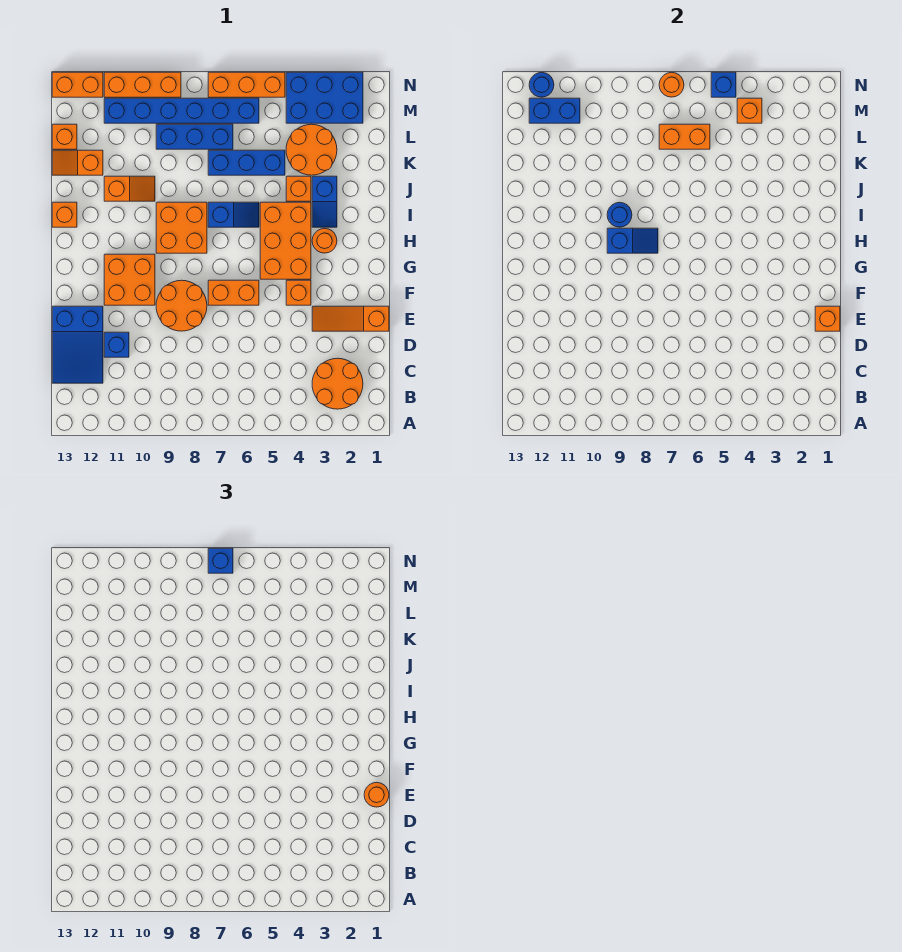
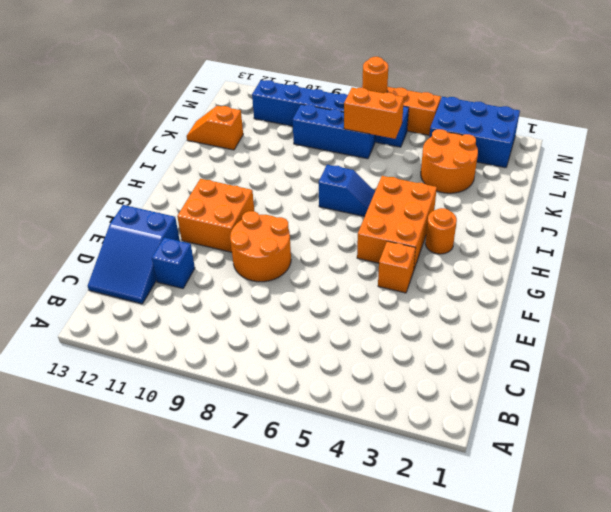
none -> orange 2x2 round brick [312,358,363,409]
none -> orange 1x3 slope [312,306,389,331]
none -> orange 1x2 brick [208,280,259,305]
none -> orange 2x2 brick [156,202,207,253]

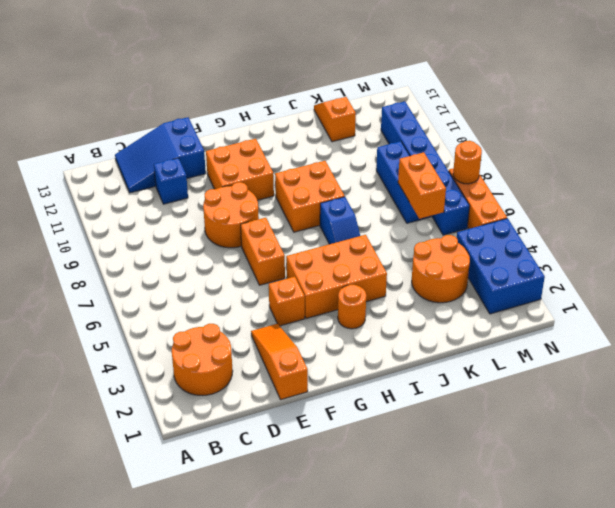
none -> blue 1x2 slope [312,176,337,227]
none -> orange 1x1 brick [52,202,77,227]
none -> orange 1x1 brick [286,176,311,201]
none -> orange 1x2 slope [104,176,155,201]

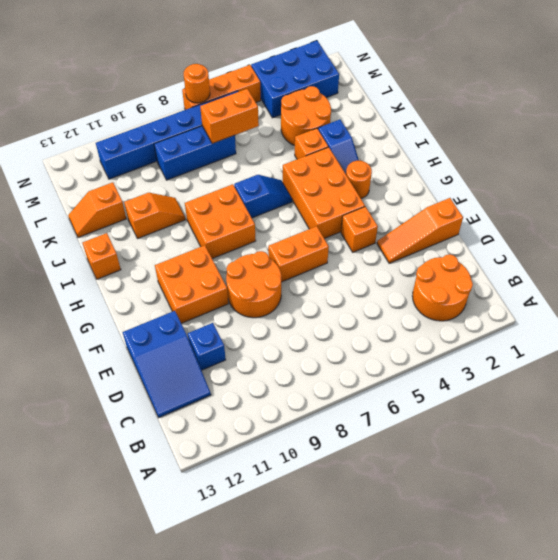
none -> blue 1x3 brick [208,150,285,175]
none -> orange 1x1 brick [52,124,77,149]
none -> orange 1x3 brick [104,72,181,97]
none -> orange 1x2 brick [52,72,103,97]

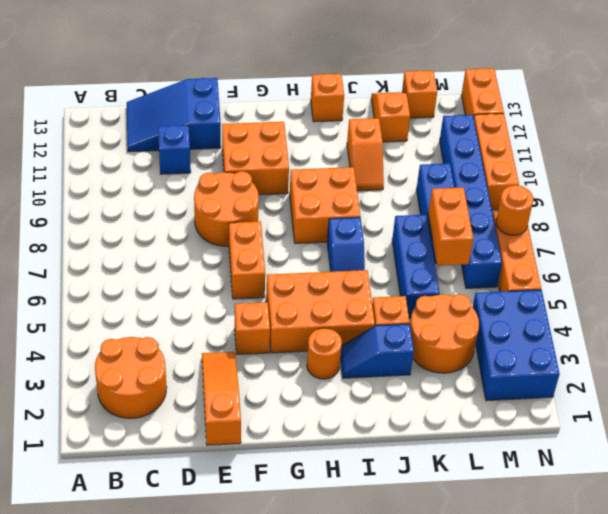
none -> orange 1x1 brick [815,306,840,331]
none -> blue 1x2 slope [607,228,658,253]
none -> blue 1x1 round brick [607,202,632,227]
none -> orange 1x1 brick [737,98,762,123]

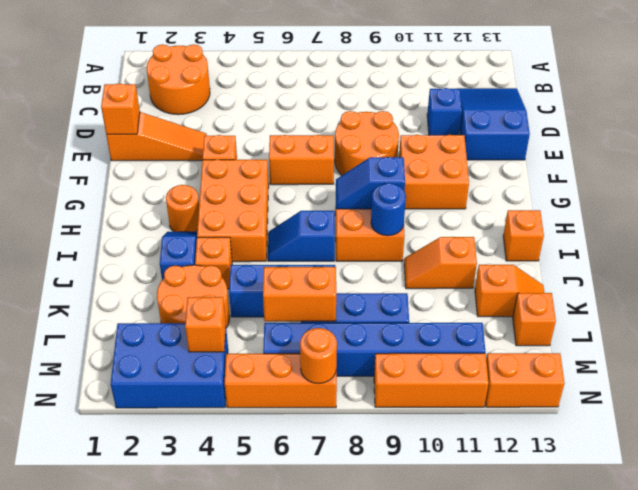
none -> blue 1x2 brick [529,98,580,123]
none -> blue 1x1 brick [711,72,736,97]
none -> blue 1x1 round brick [529,72,554,97]
none -> orange 1x1 round brick [364,782,389,807]

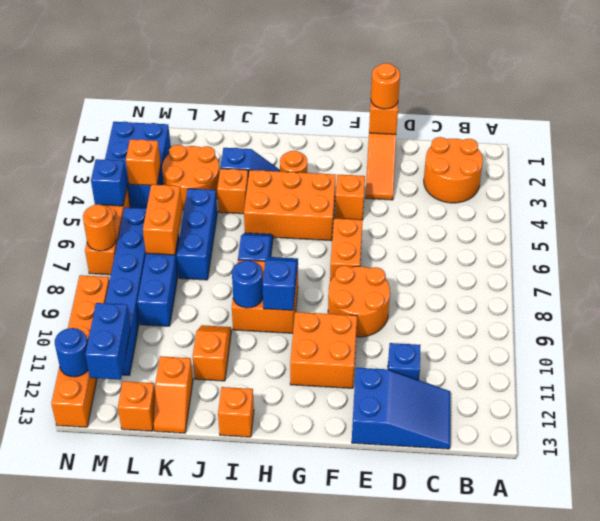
none -> blue 1x1 brick [208,548,233,573]

